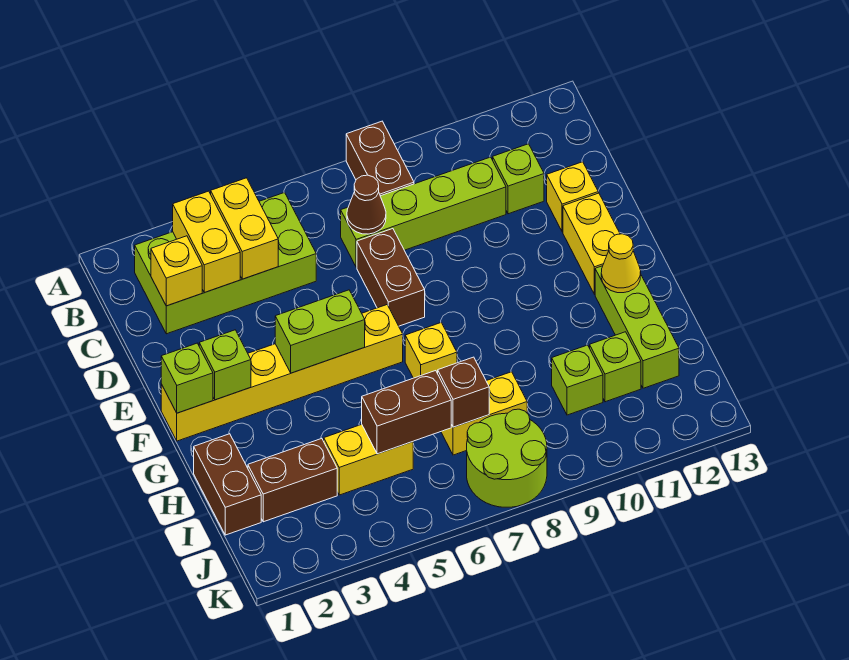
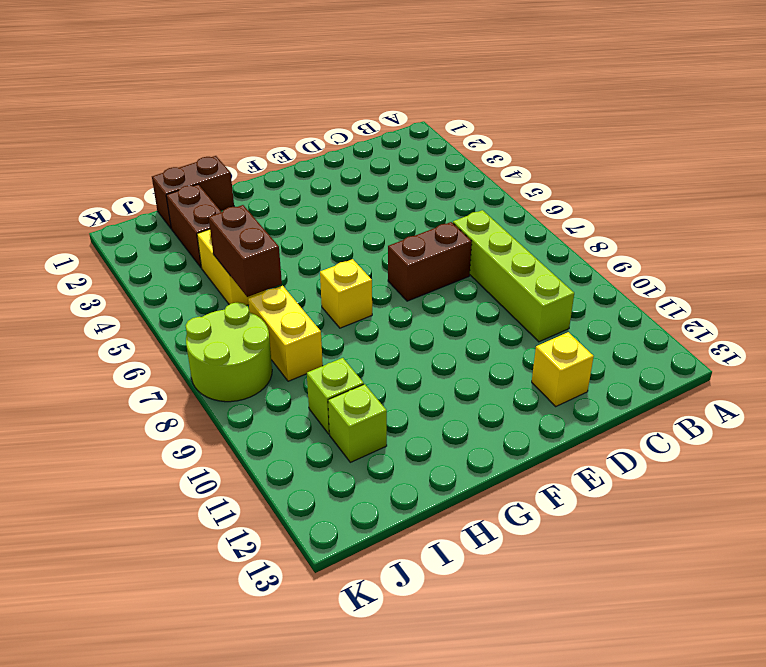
none -> brown 1x2 brick [346,121,414,196]
none -> lime 2x4 brick [135,193,316,334]
none -> lime 1x1 brick [493,144,544,214]

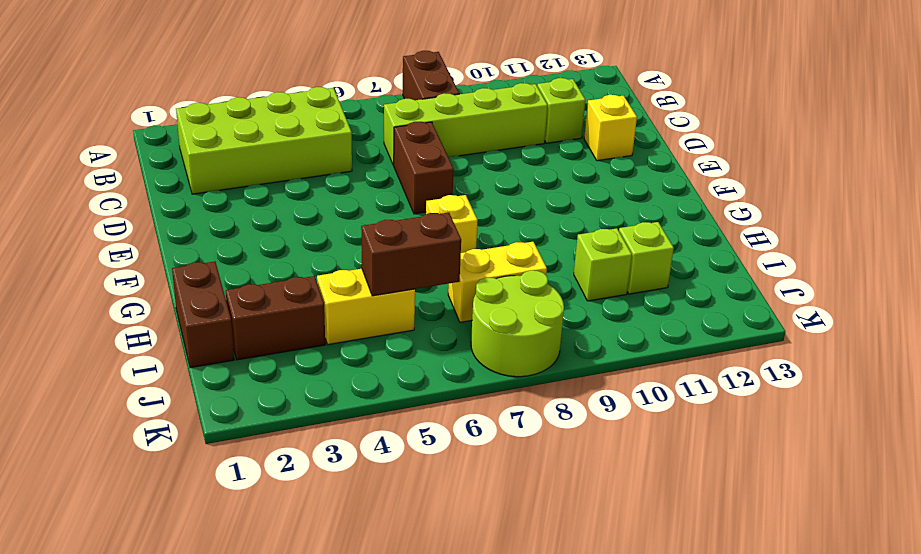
none -> yellow 1x2 brick [563,193,620,294]
none -> yellow 1x6 brick [161,305,403,441]
none -> lime 1x3 brick [595,266,679,388]

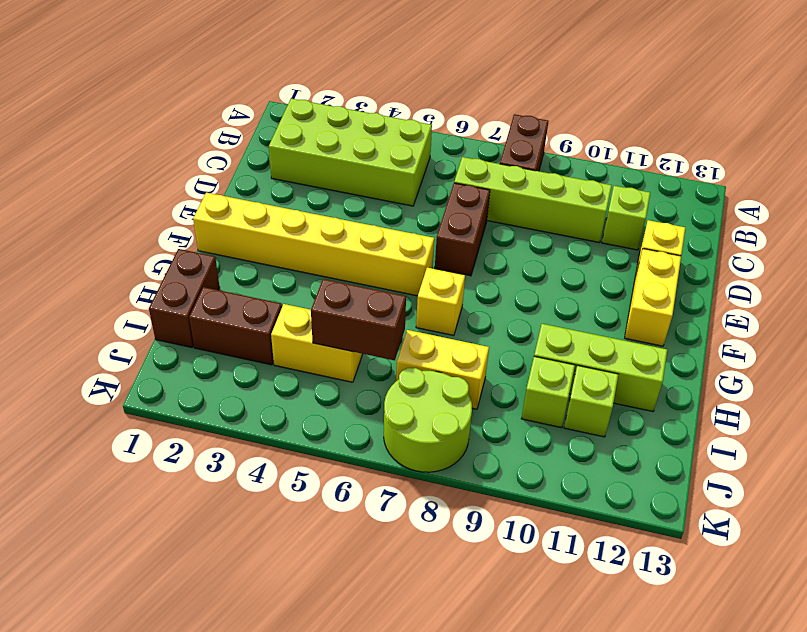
lime 1x3 brick [534,324,667,412] -> lime 1x3 brick turned to [595,266,679,388]
none -> yellow 1x2 brick [173,191,240,293]
none -> yellow 1x2 brick [211,178,278,279]
none -> yellow 1x1 brick [151,236,202,306]

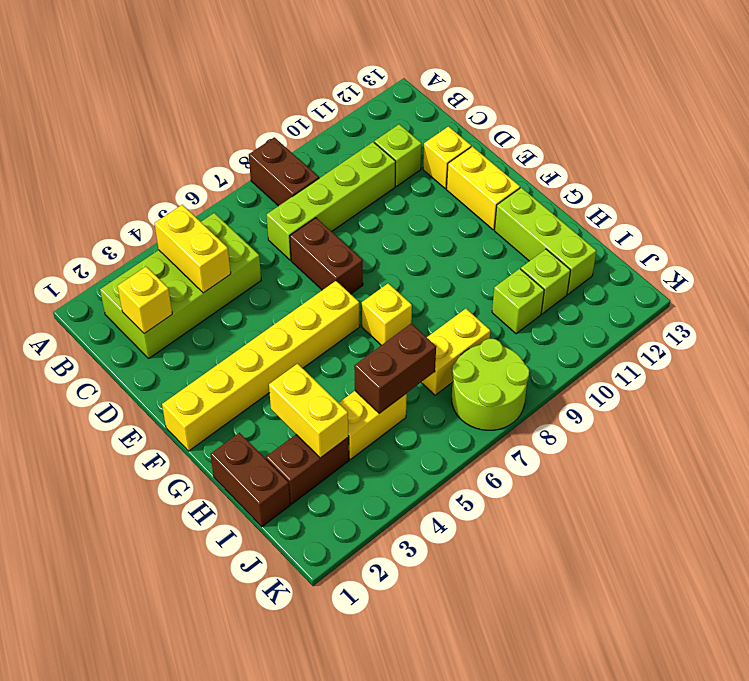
yellow 1x2 brick [269,364,349,458] -> yellow 1x2 brick moved to [173,191,240,293]
none -> brown 1x1 cone [347,175,386,234]
none -> lime 1x1 brick [161,343,213,413]
none -> lime 1x1 brick [199,330,251,400]

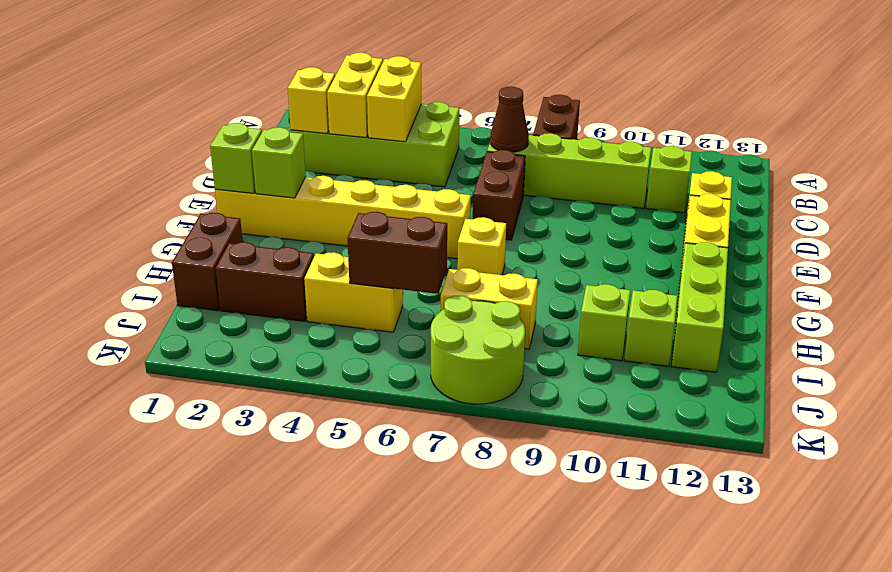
none -> lime 1x2 brick [275,290,365,373]
none -> yellow 1x1 cone [601,234,641,293]
none -> brown 1x1 brick [438,357,489,427]

